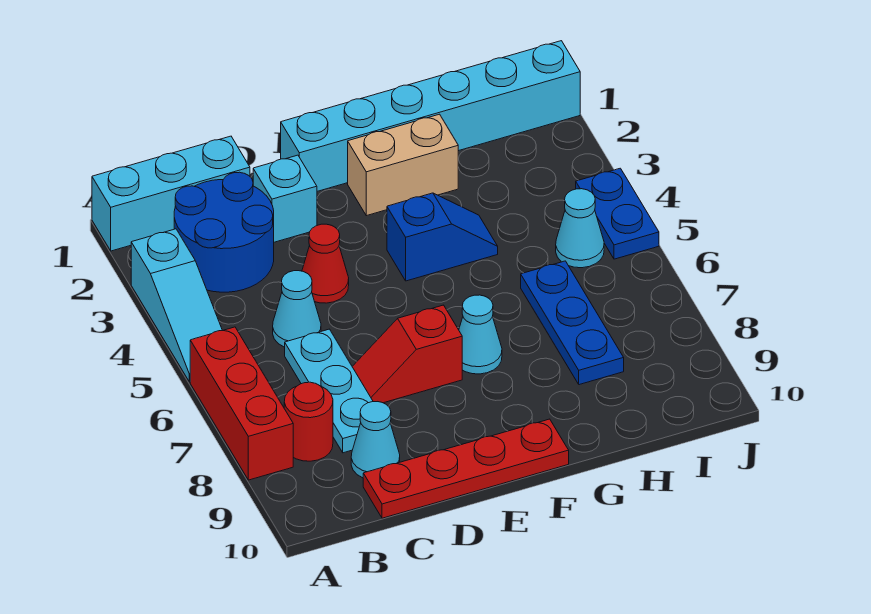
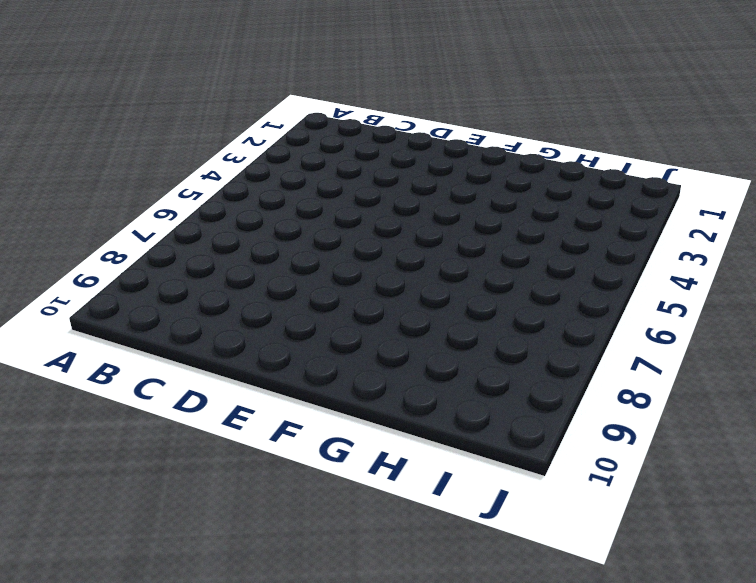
none -> cyan 1x3 brick [92,136,250,251]
none -> cyan 1x3 slope [131,229,222,382]
none -> red 1x3 brick [190,327,293,480]

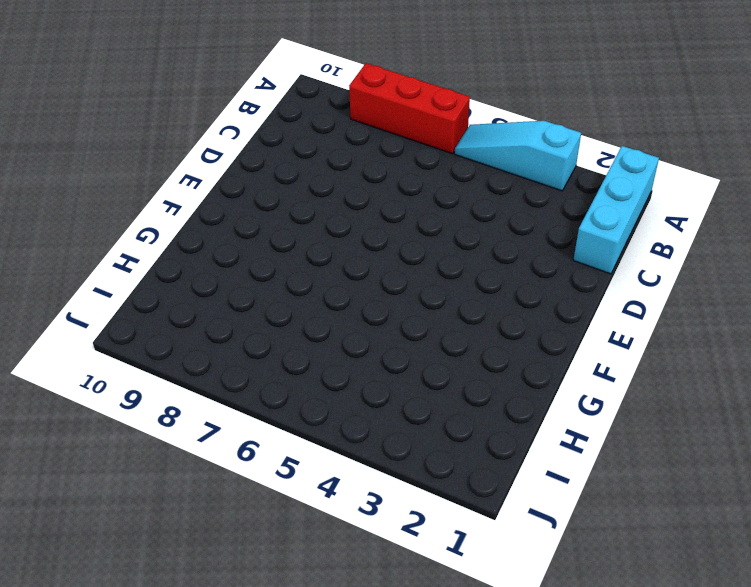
none -> blue 2x2 round brick [174,172,274,292]
none -> red 1x1 round brick [284,382,333,461]
none -> cyan 1x1 cone [273,271,321,347]

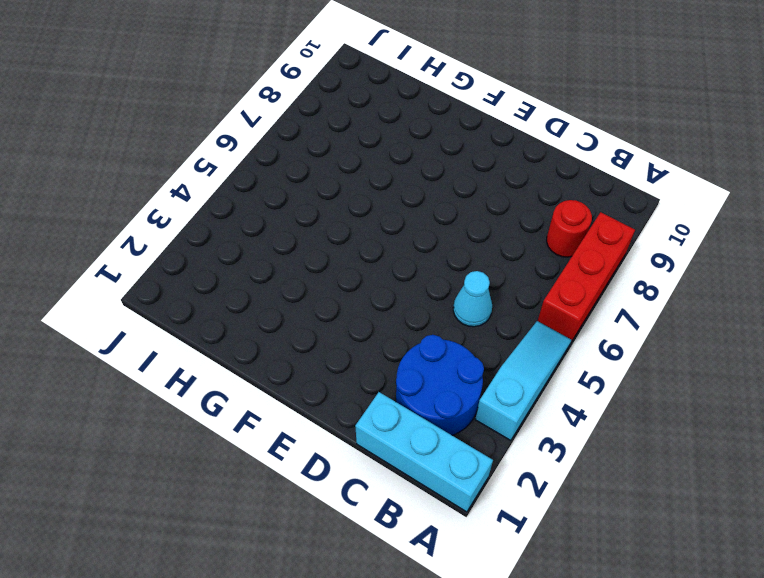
none -> cyan 1x3 plate [285,329,373,453]
none -> cyan 1x1 cone [351,402,400,478]
none -> red 1x4 plate [363,419,569,518]

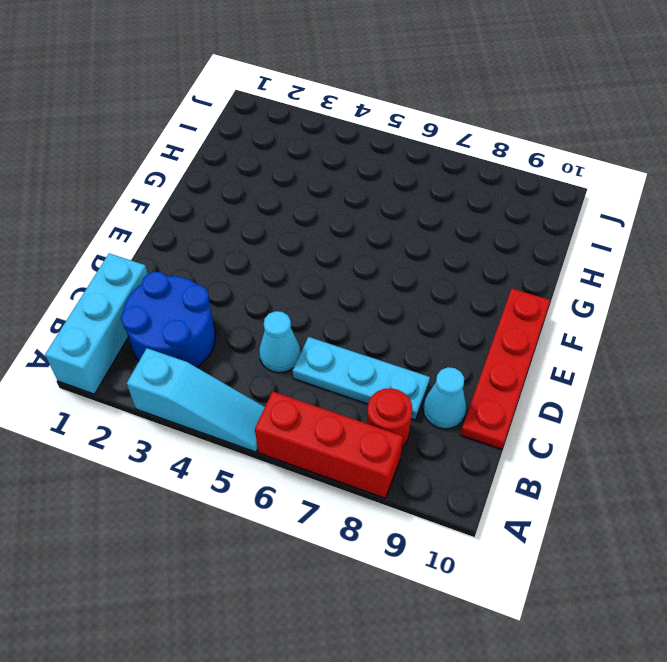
none -> cyan 1x1 brick [253,155,317,242]
none -> red 1x1 cone [302,224,349,303]
none -> red 1x2 slope [352,305,462,403]

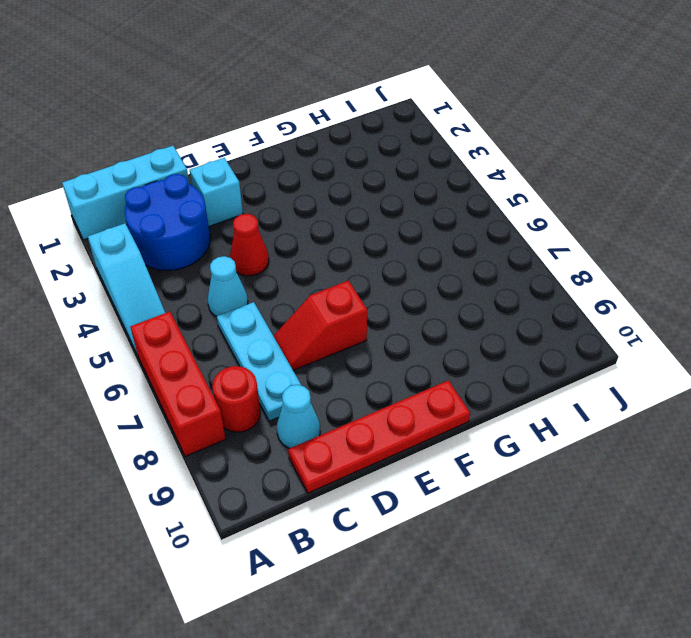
none -> cyan 1x6 brick [281,41,580,191]
none -> tan 1x2 brick [348,114,458,216]
none -> blue 1x2 slope [387,193,498,281]

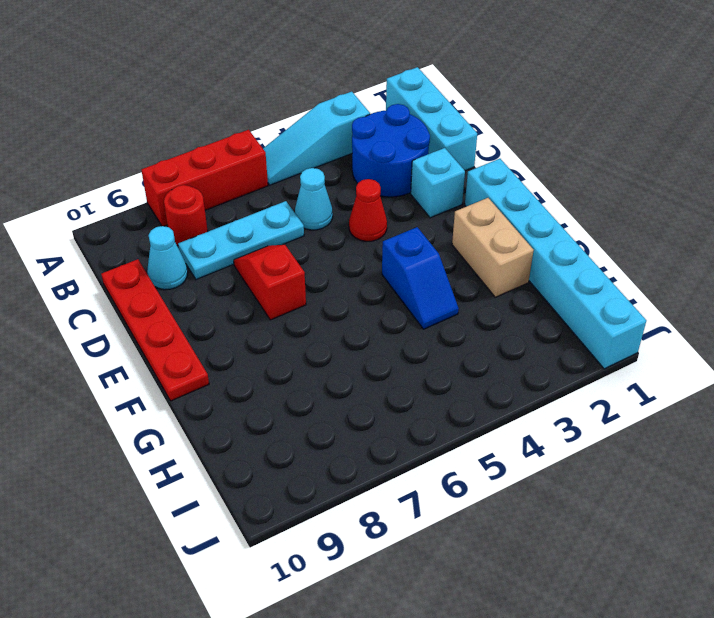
none -> cyan 1x1 cone [459,295,502,374]
none -> blue 1x3 plate [521,261,624,385]
none -> cyan 1x1 cone [556,189,604,268]

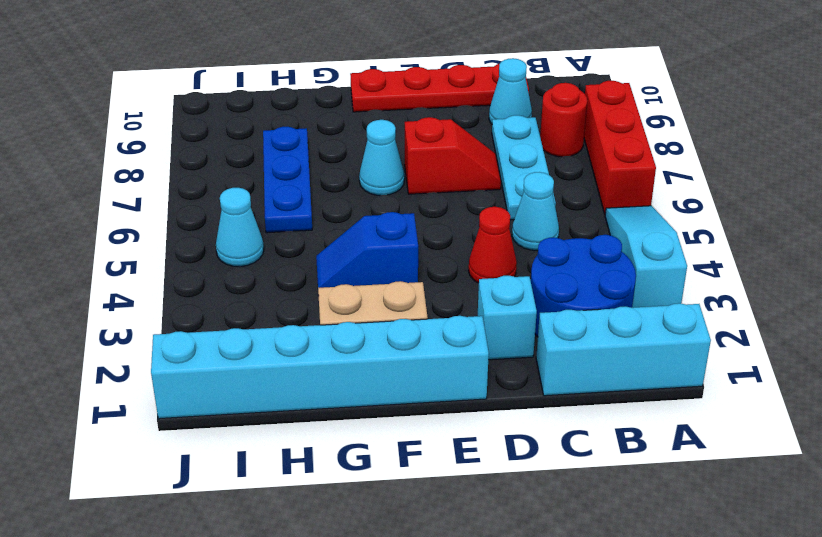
none -> blue 1x2 plate [576,168,659,259]

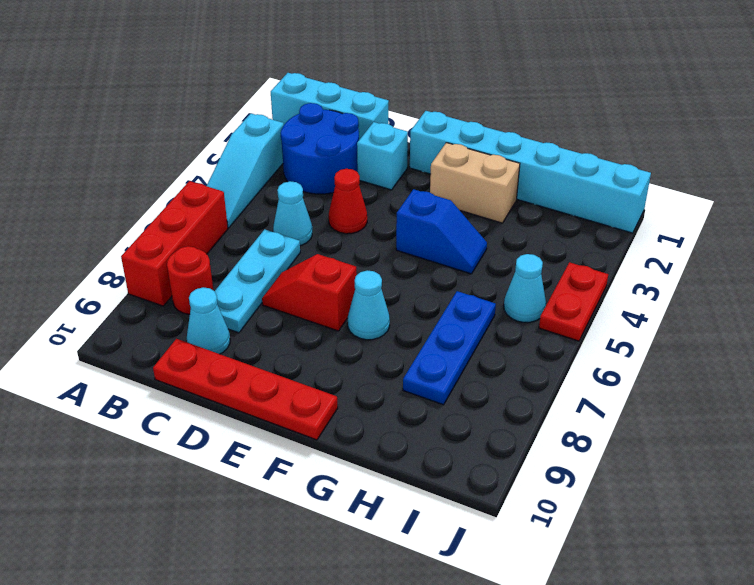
red 1x2 plate [539,262,608,341] -> blue 1x2 plate [576,168,659,259]

